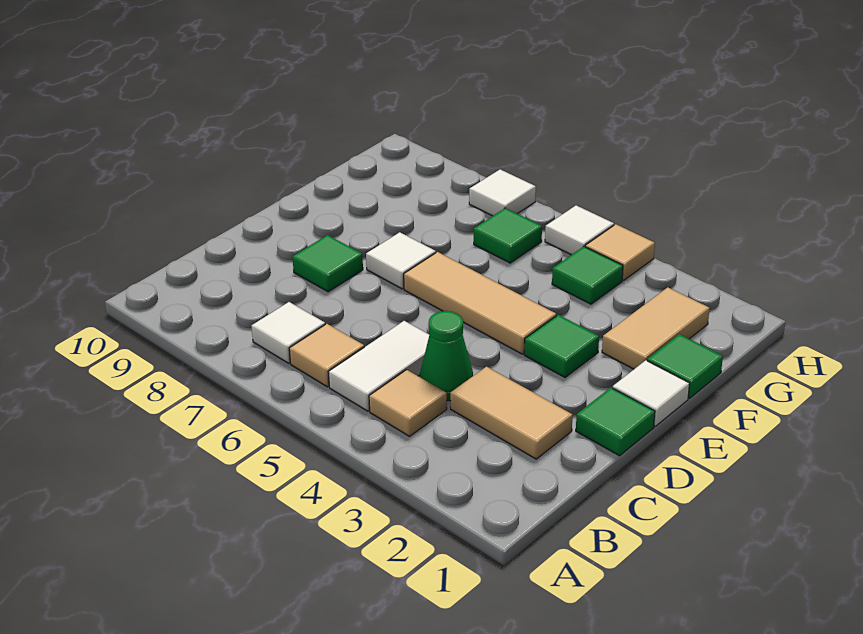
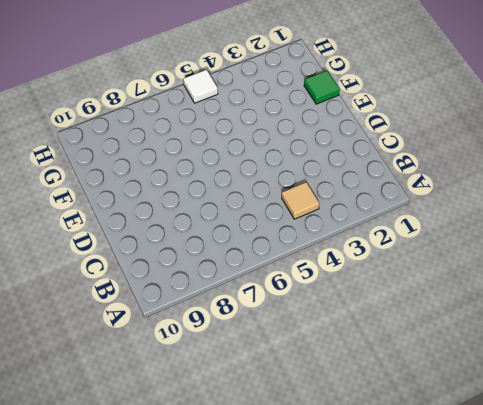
none -> white 1x2 tile [329,321,429,411]
none -> tan 1x1 tile [289,324,364,387]
none -> white 1x1 tile [251,302,325,363]

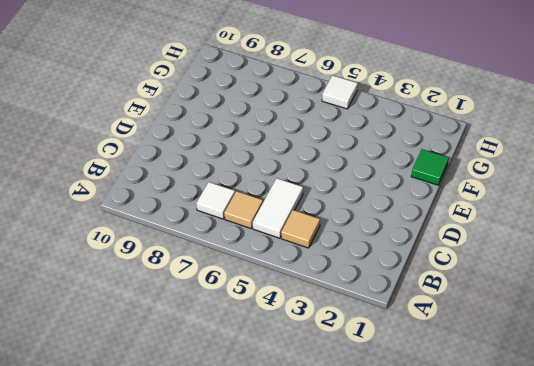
none -> tan 1x2 tile [450,367,573,459]
none -> green 1x1 cone [420,311,473,401]
none -> green 1x1 tile [576,388,655,456]

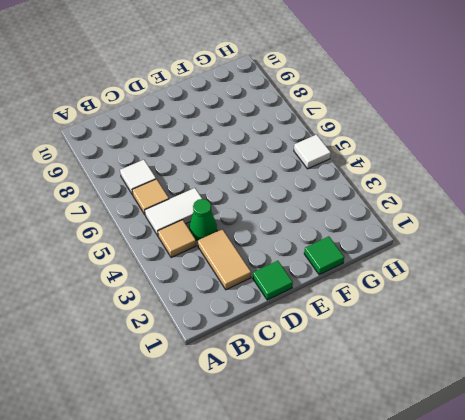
none -> green 1x1 tile [292,235,363,292]
none -> white 1x1 tile [613,360,690,426]
none -> green 1x1 tile [524,315,599,377]

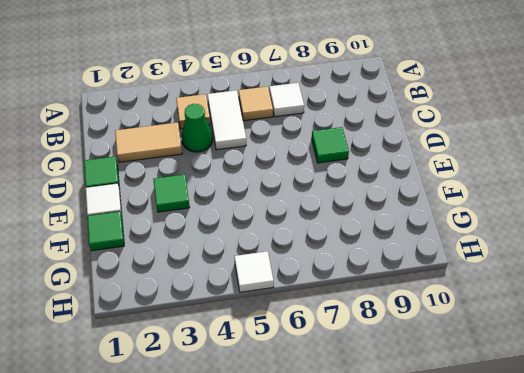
none -> tan 1x3 tile [404,252,556,354]
none -> white 1x1 tile [366,232,436,289]
none -> tan 1x2 tile [602,287,710,369]

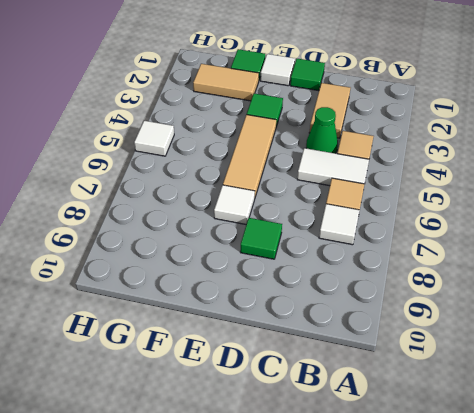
none -> green 1x1 tile [552,246,623,304]
none -> green 1x1 tile [474,208,542,263]
none -> tan 1x1 tile [585,224,655,280]

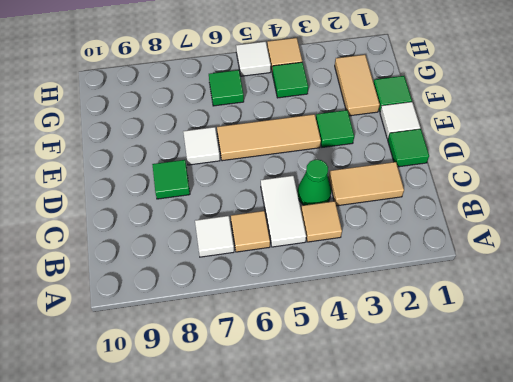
none -> white 1x1 tile [469,169,536,216]

